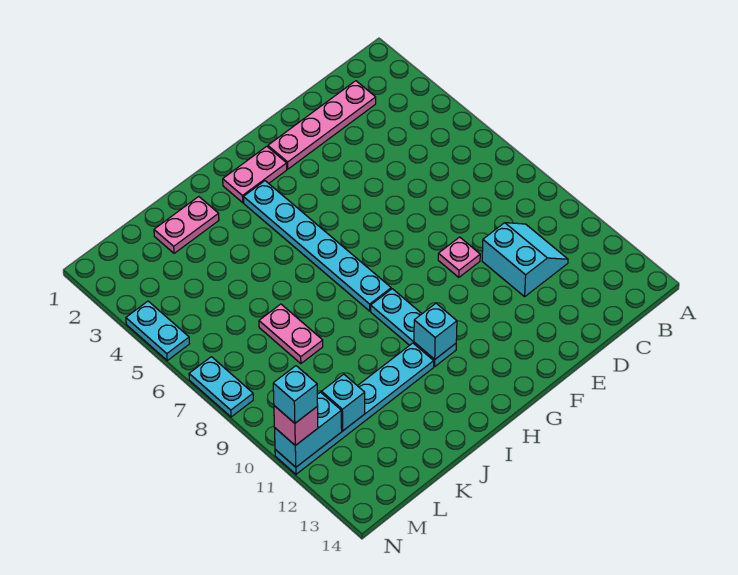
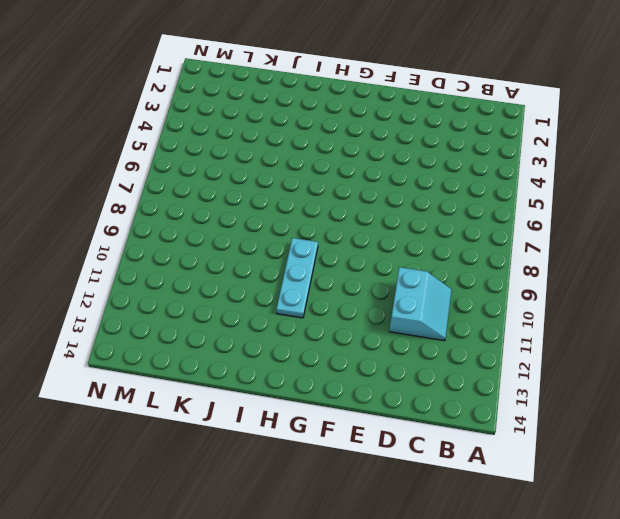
none -> pink 1x4 plate [268,81,376,169]
none -> pink 1x1 plate [438,237,480,277]
none -> pink 1x2 plate [223,146,287,202]

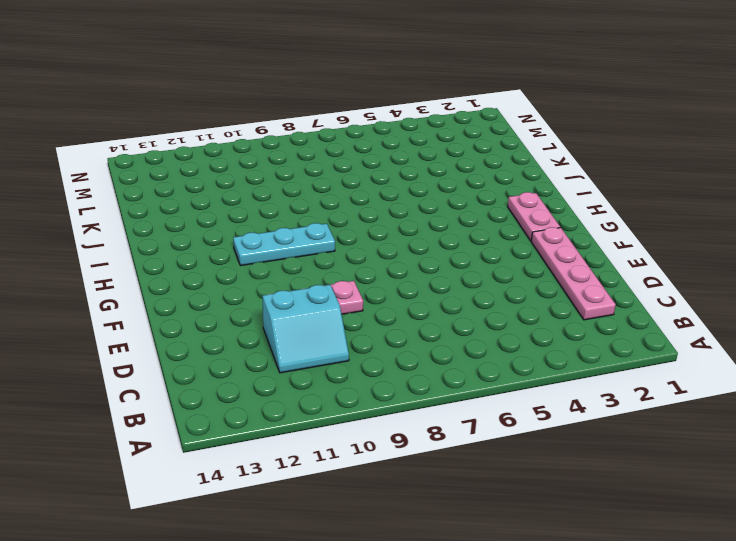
none -> cyan 1x6 plate [243,181,391,311]
none -> cyan 1x6 plate [275,343,434,474]
none -> pink 1x2 plate [154,197,219,253]

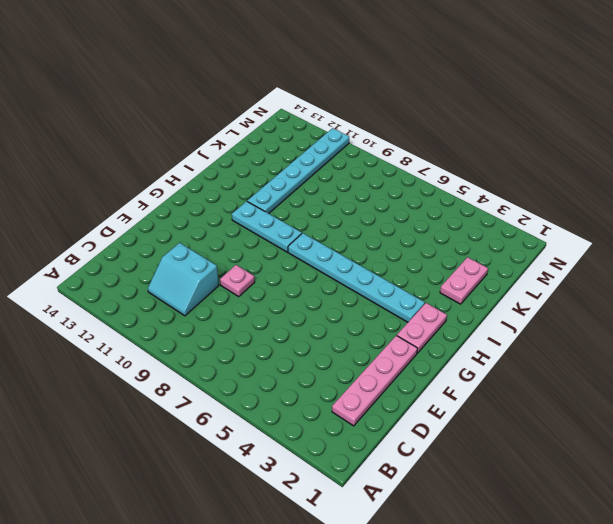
none -> pink 1x2 plate [259,304,323,364]
none -> cyan 1x2 plate [126,301,189,360]
none -> cyan 1x2 plate [189,357,253,417]

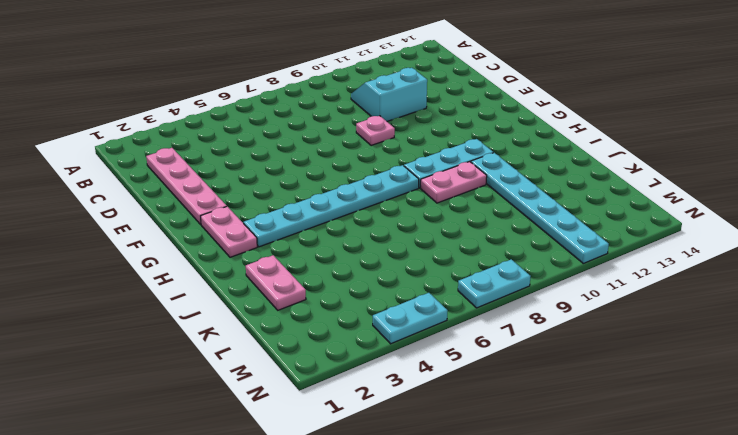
pink 1x2 plate [421,162,487,203] -> pink 1x2 plate moved to [259,304,323,364]
none -> cyan 1x1 brick [414,303,457,359]
none -> cyan 1x1 brick [322,374,365,431]
none -> cyan 1x2 brick [274,392,342,467]

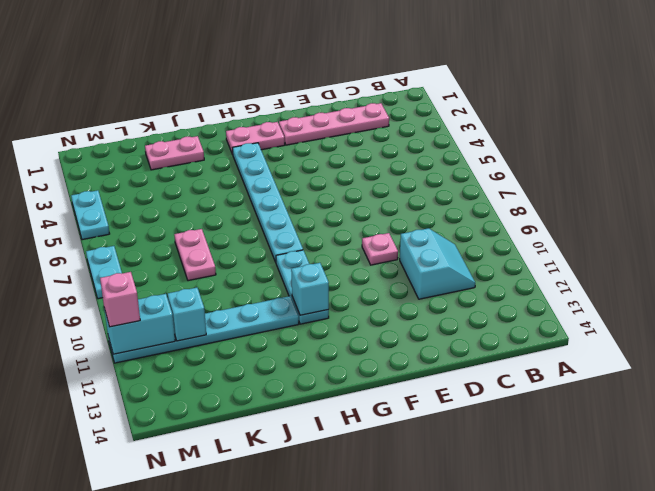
none -> cyan 1x1 brick [273,366,318,423]

